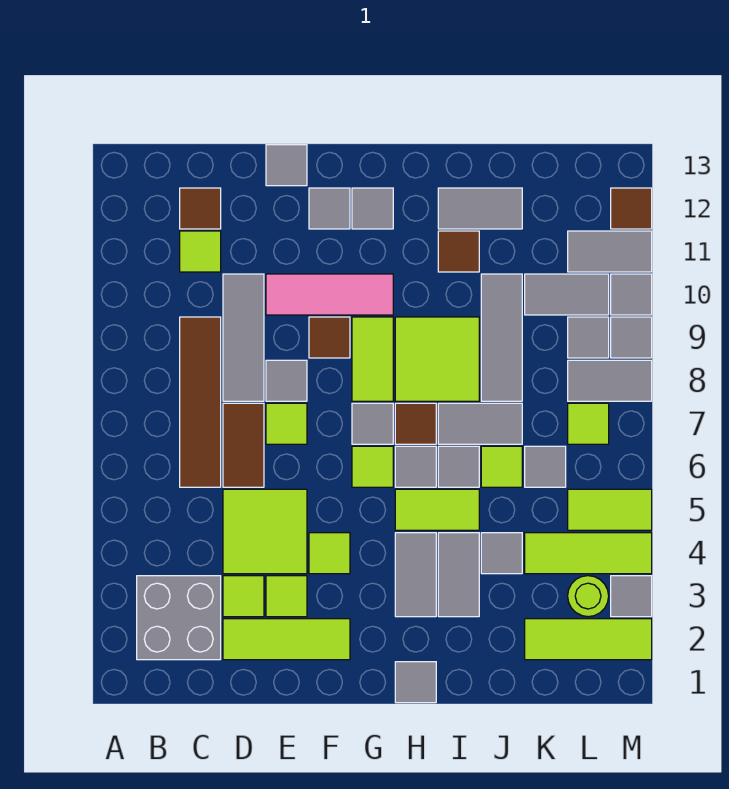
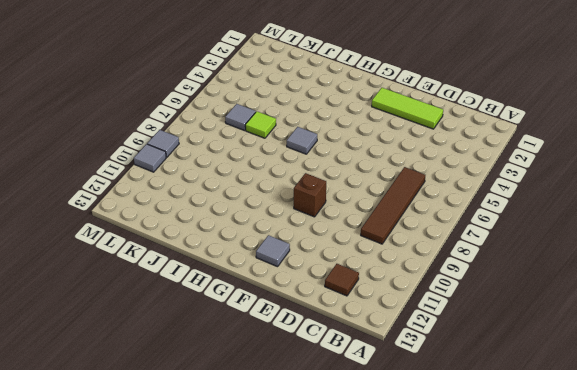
brown 1x1 brick [294,173,326,217] -> brown 1x1 tile [309,317,350,358]
none -> grey 2x2 brick [137,576,221,660]
none -> lime 1x1 tile [180,231,221,272]
none -> lime 1x1 tile [223,576,264,617]
none -> lime 2x2 tile [223,489,307,574]

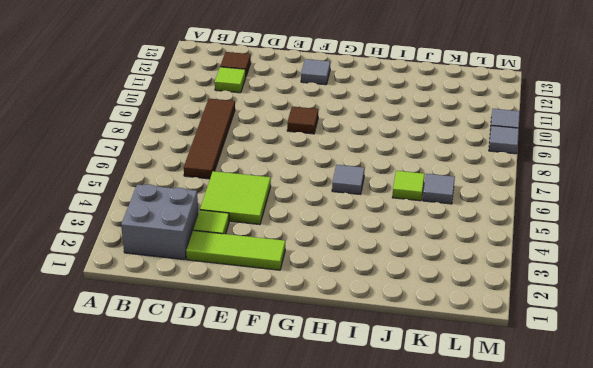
none -> brown 1x2 tile [223,403,264,487]
none -> grey 1x3 tile [223,274,264,401]
none -> lime 1x1 tile [266,576,307,617]
none -> lime 1x1 tile [266,403,307,444]

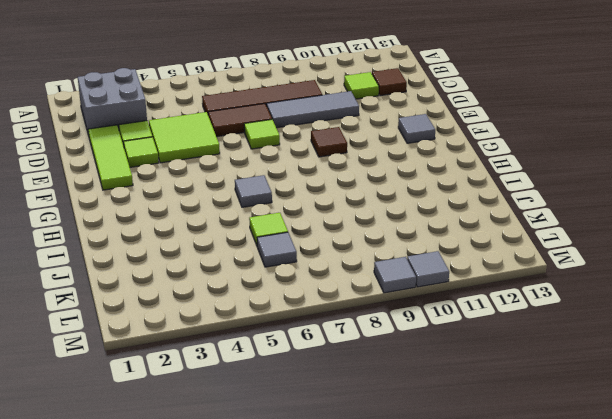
none -> grey 1x1 tile [266,360,307,401]
none -> pink 1x3 tile [266,274,393,315]
none -> grey 1x1 tile [266,145,307,186]
none -> lime 1x1 tile [309,533,350,574]

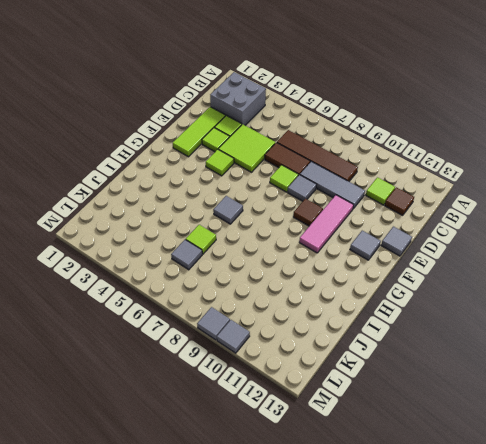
none -> lime 1x1 tile [352,446,393,487]
none -> grey 1x1 tile [352,403,393,444]
none -> lime 1x2 tile [352,317,393,401]
none -> grey 1x1 tile [352,188,393,229]

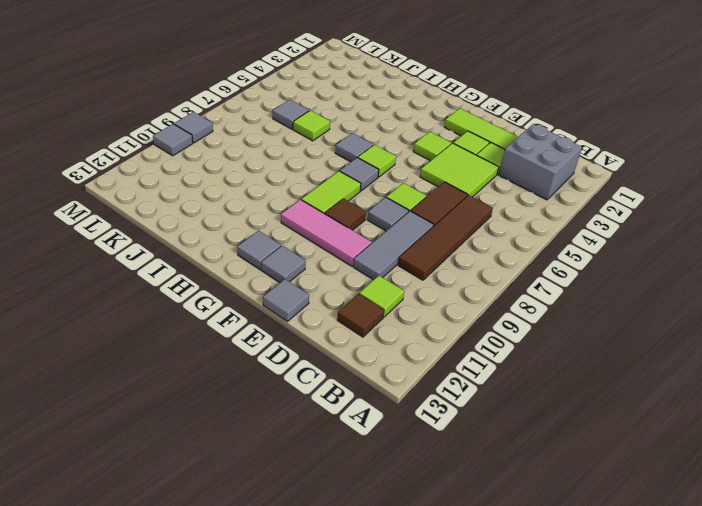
none -> grey 1x1 tile [395,662,436,703]
none -> grey 1x2 tile [395,533,436,617]
none -> lime 1x2 tile [395,489,479,530]
none -> brown 1x1 tile [395,403,436,444]

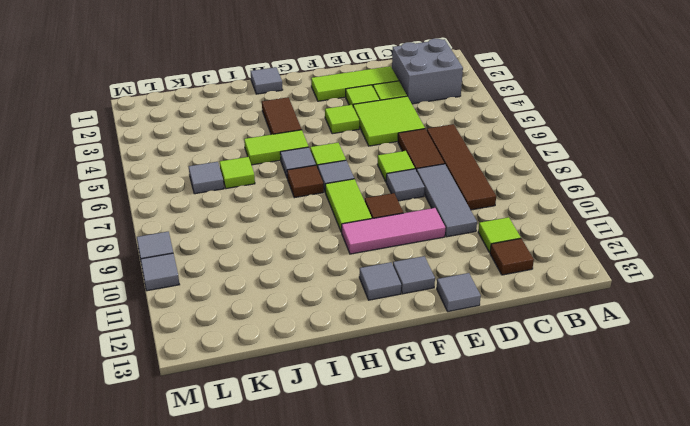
brown 1x2 tile [262,97,302,135] -> grey 1x2 tile [395,533,436,617]
none -> lime 2x2 tile [395,317,479,401]
none -> grey 1x2 tile [438,533,479,617]
none -> grey 1x1 tile [438,446,479,487]
none -> grey 1x2 tile [438,403,522,444]

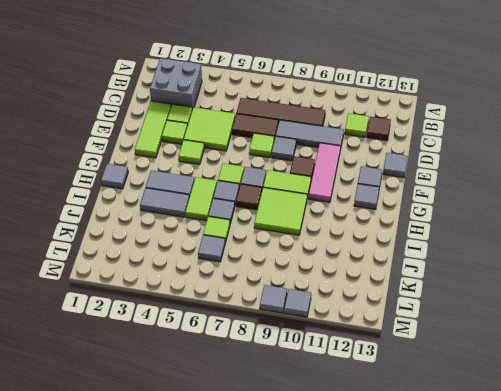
none -> grey 1x2 tile [438,403,522,444]
none -> brown 1x1 tile [438,231,479,272]
none -> grey 1x2 tile [438,188,522,229]
none -> grey 1x1 tile [481,533,522,574]

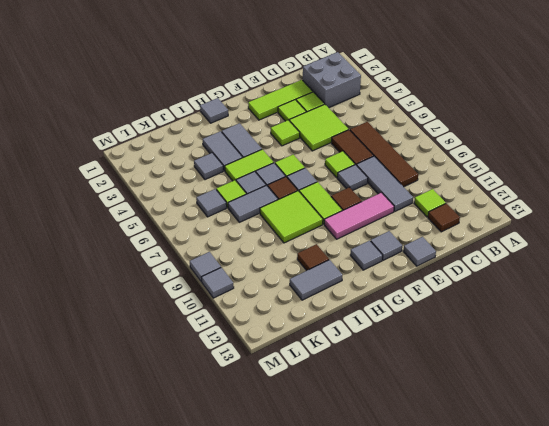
none -> grey 1x3 tile [481,274,522,401]
none -> lime 1x3 tile [525,619,652,660]
none -> lime 1x3 tile [525,533,652,574]
none -> grey 1x2 tile [525,274,609,315]

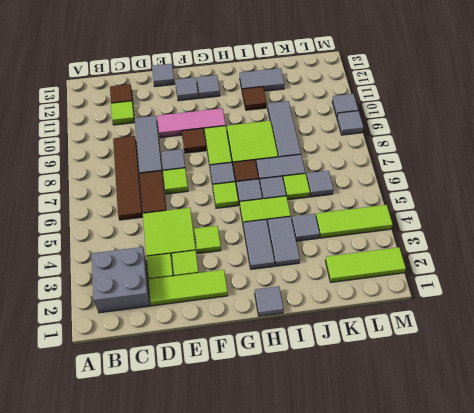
none -> grey 1x2 tile [525,274,609,315]
none -> lime 1x1 round brick [568,576,609,617]
none -> lime 1x2 tile [568,489,652,530]
none -> lime 1x1 tile [568,403,609,444]

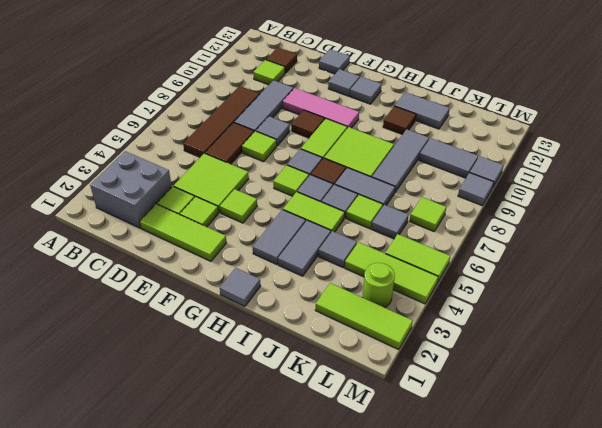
none -> grey 1x2 tile [568,360,652,401]
none -> grey 1x1 tile [568,317,609,358]
none -> grey 1x2 tile [568,231,652,272]
none -> grey 1x1 tile [611,576,652,617]

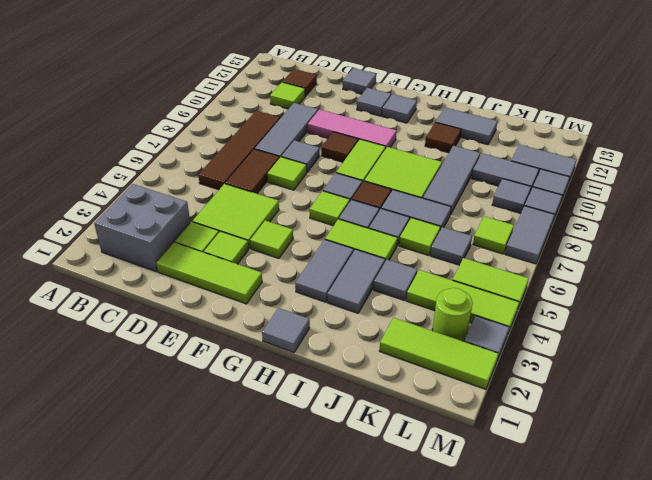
grey 1x2 tile [505,206,555,264] -> grey 1x2 tile turned to [568,360,652,401]
none -> brown 1x1 tile [611,188,652,229]

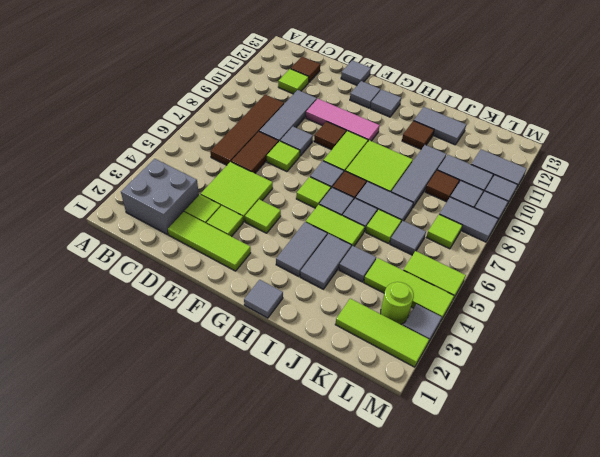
brown 1x1 tile [425,170,459,202] -> brown 1x1 tile moved to [611,188,652,229]

